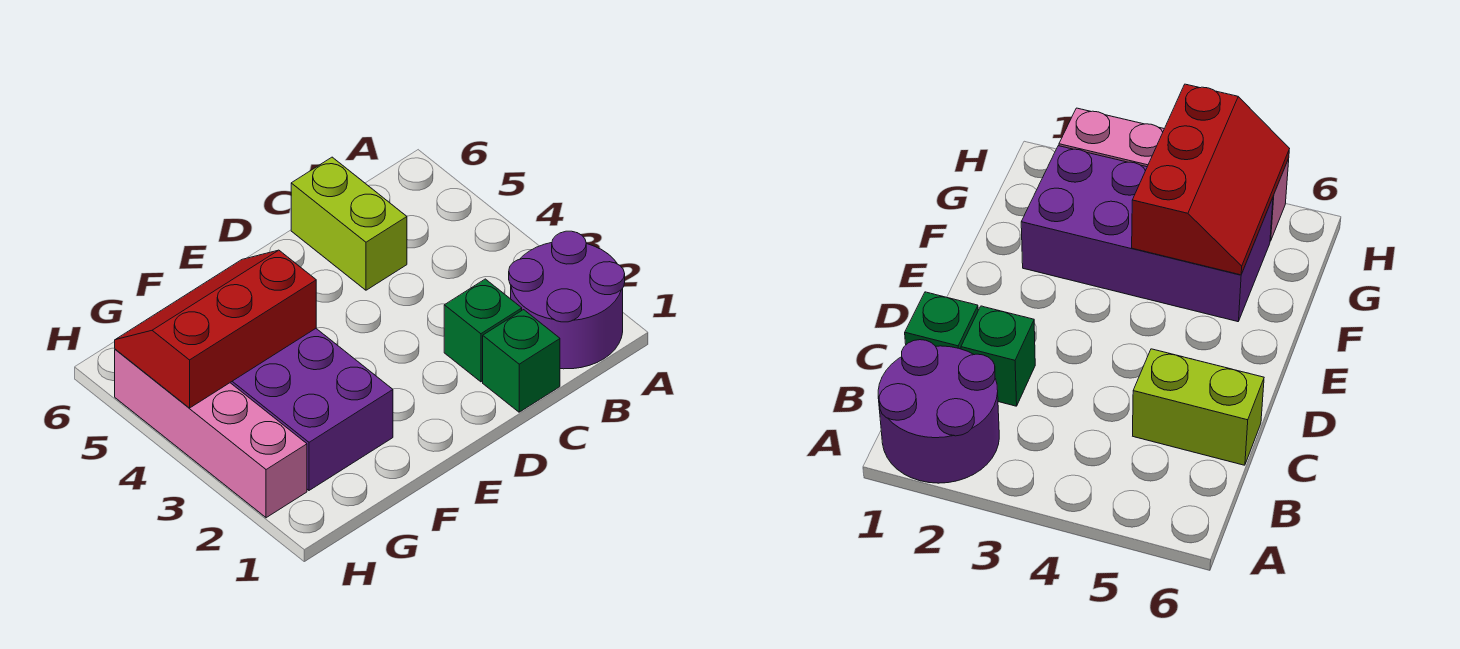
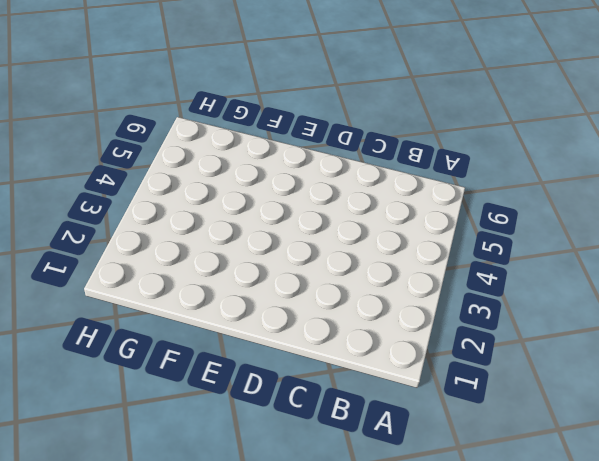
none -> purple 2x2 round brick [509,231,625,369]
none -> green 1x1 brick [483,310,560,412]

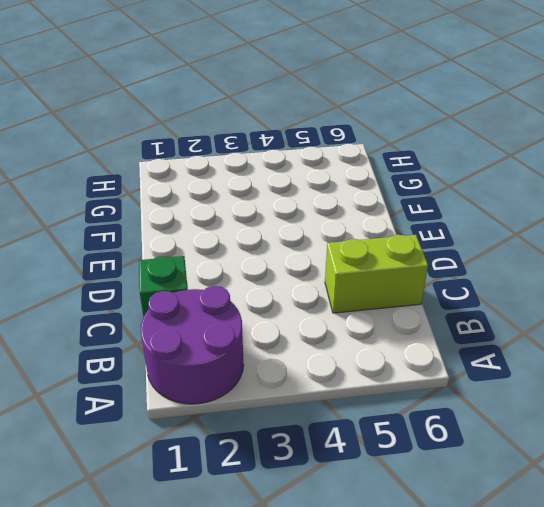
none -> green 1x1 brick [444,279,522,382]
none -> purple 2x4 brick [230,329,393,490]

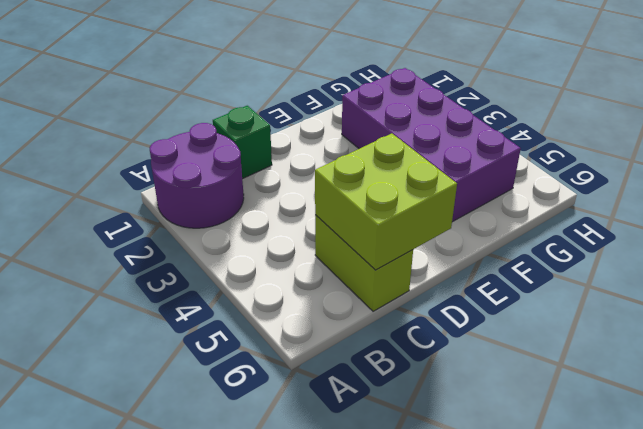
lime 2x2 brick [315,134,457,270] -> none
none -> green 1x1 brick [444,279,522,382]
none -> pink 1x4 brick [115,349,307,518]

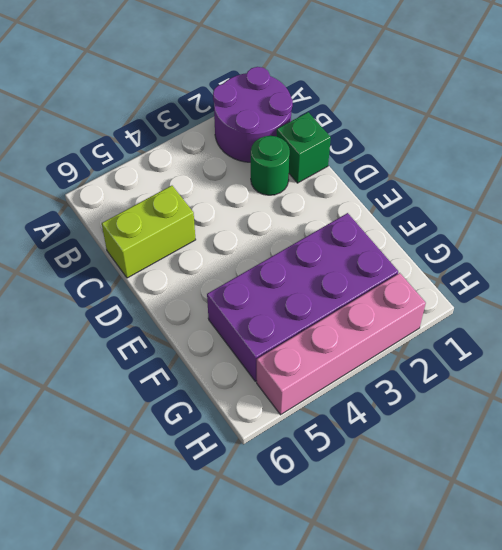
green 1x1 round brick [251,136,290,195] -> green 1x1 brick [444,279,522,382]
none -> red 2x3 slope [115,250,316,408]

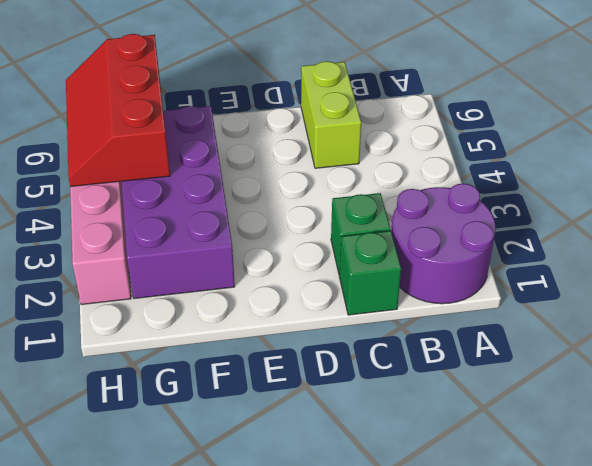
red 2x3 slope [66,34,170,187] -> red 2x3 slope turned to [115,250,316,408]

